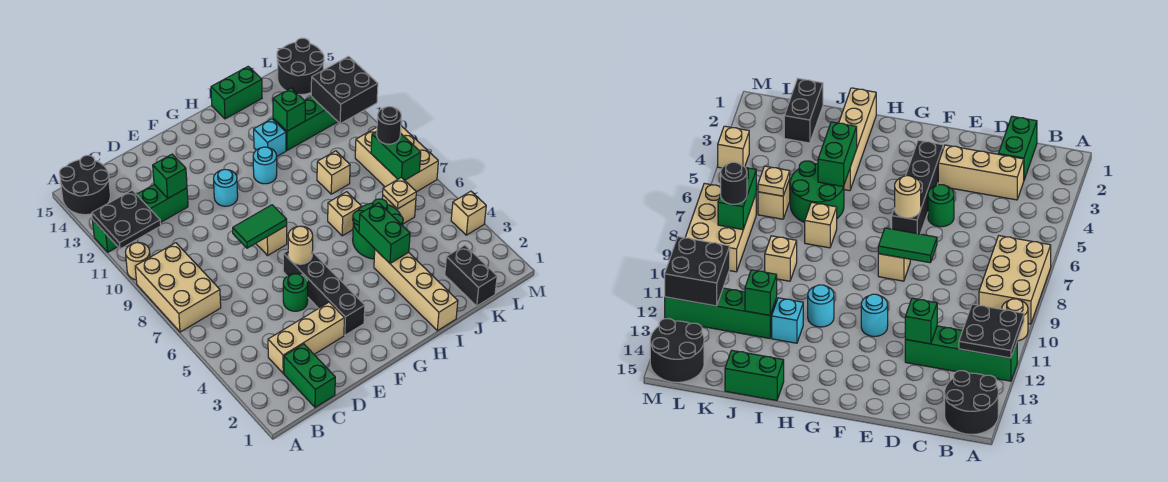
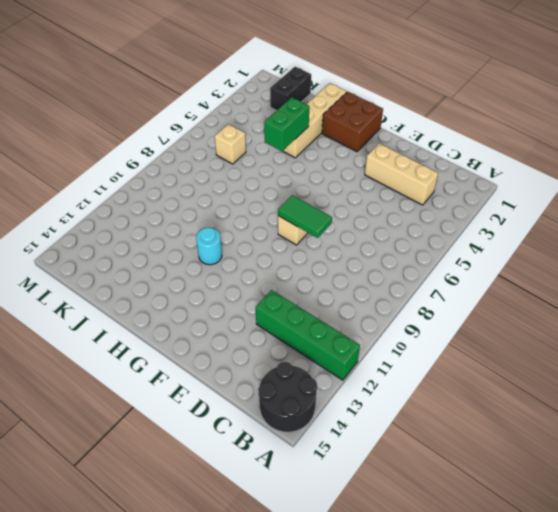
brown 2x2 brick [322,92,383,152] -> none
none -> tan 2x3 brick [135,243,221,332]
none -> tan 1x1 round brick [125,243,150,280]
none -> green 1x2 brick [284,344,335,408]
none -> green 1x1 round brick [283,274,308,311]

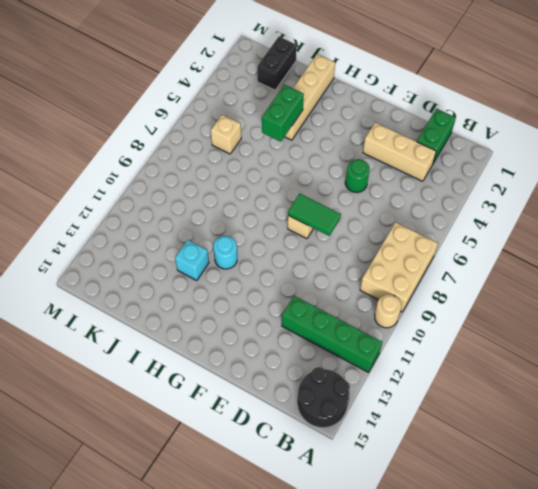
none -> black 1x4 brick [283,251,365,335]
none -> cyan 1x1 round brick [214,169,238,206]
none -> green 2x2 round brick [353,199,403,259]
none -> tan 1x1 brick [328,192,361,236]

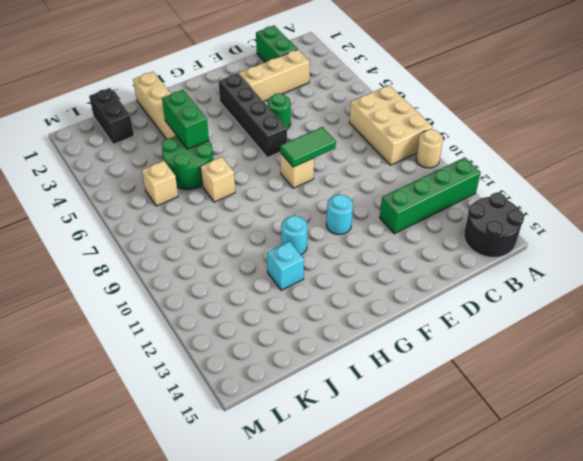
none -> green 1x2 brick [211,66,262,119]
none -> tan 1x1 brick [317,151,350,194]
none -> green 1x4 brick [273,97,338,150]
none -> tan 2x3 brick [355,126,438,192]

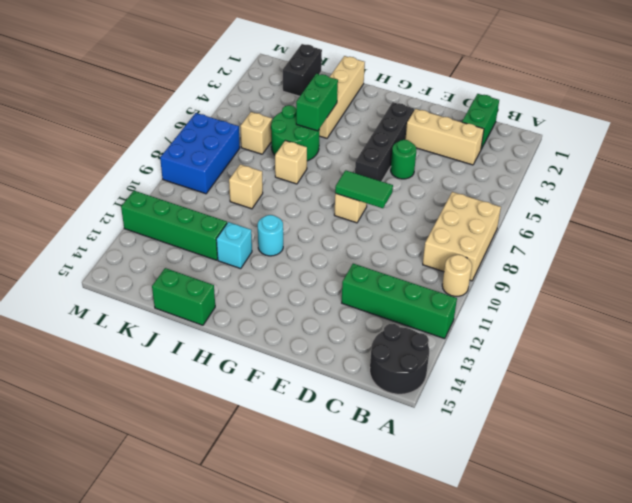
blue 2x3 brick [160,113,240,194] -> tan 2x3 brick [355,126,438,192]
none -> cyan 1x1 round brick [214,169,238,206]
none -> black 2x2 round brick [277,38,324,95]
none -> tan 1x1 brick [451,191,486,235]
none -> black 2x2 plate [92,190,161,249]

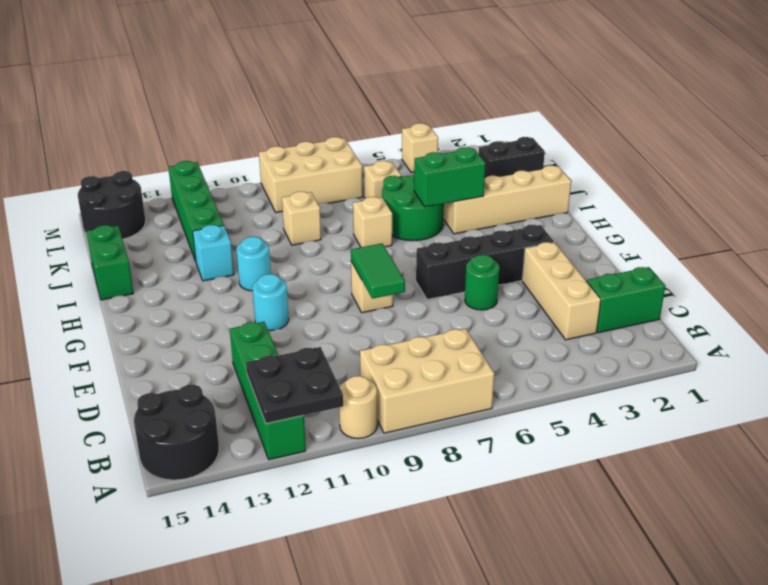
none -> green 1x1 brick [153,154,187,198]
none -> tan 1x1 round brick [288,226,313,264]
none -> green 1x1 brick [273,88,305,131]
none -> tan 1x1 plate [383,177,416,209]

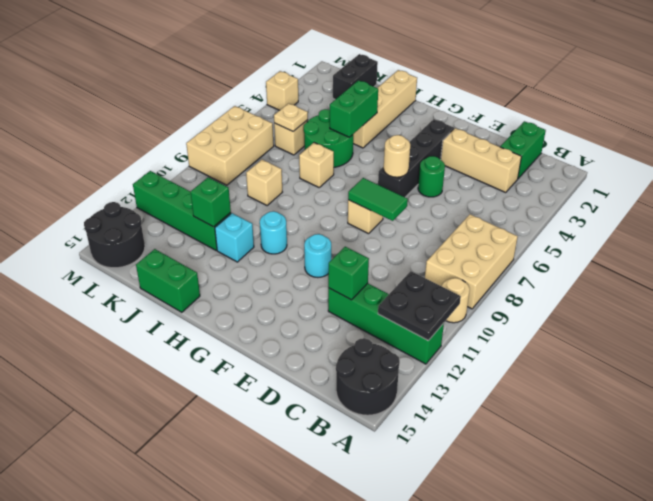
none -> green 1x2 brick [371,131,421,180]
none -> black 2x2 brick [311,56,378,124]
none -> black 1x1 round brick [377,106,401,144]

